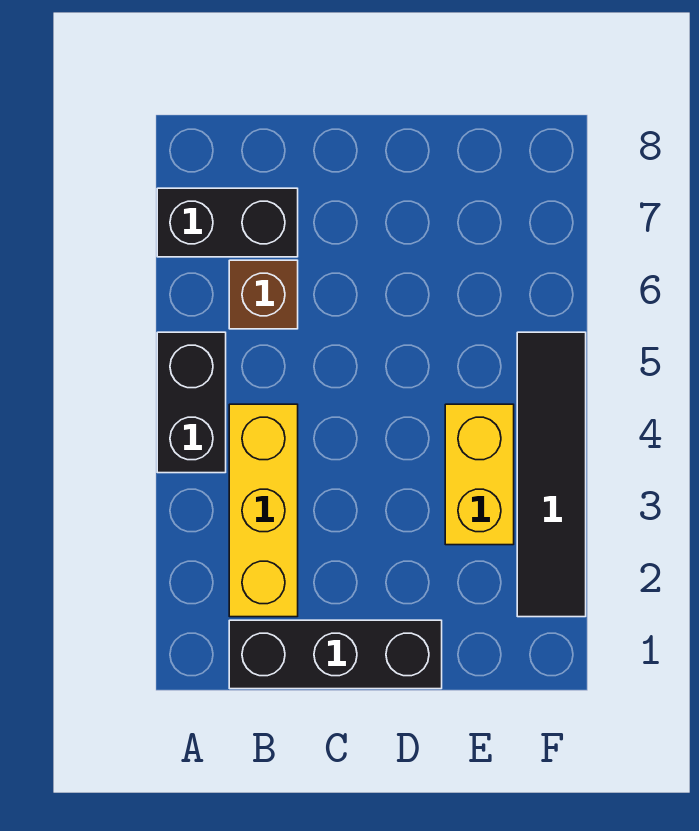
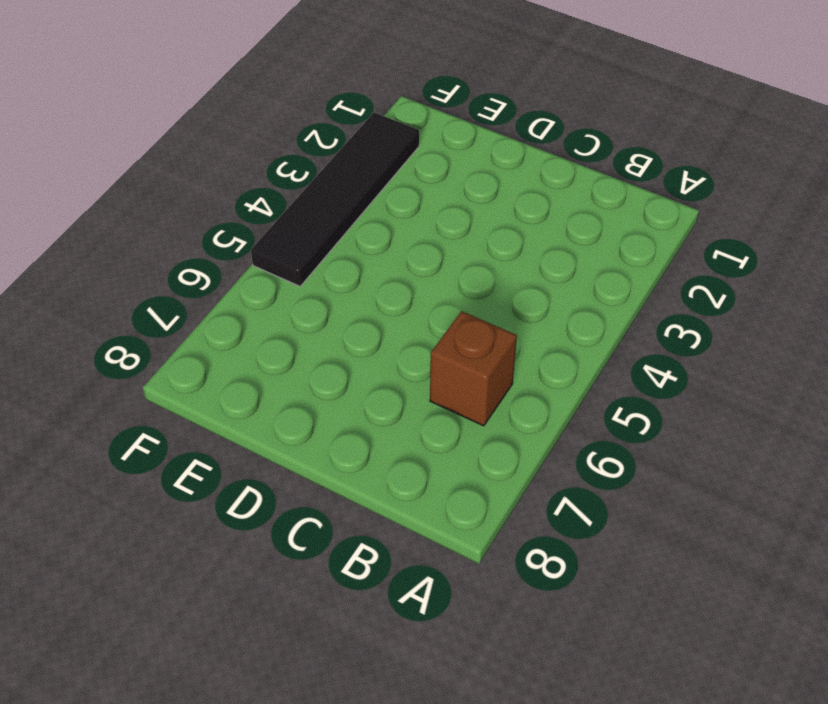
none -> black 1x2 brick [157,332,226,473]
none -> black 1x2 brick [157,188,298,257]

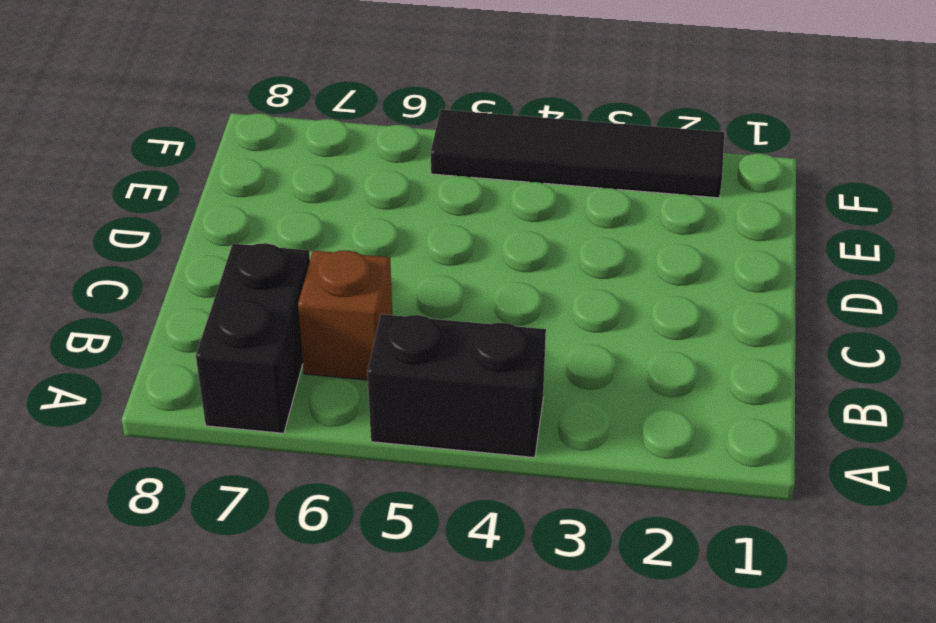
none -> black 1x3 brick [229,620,442,689]
none -> yellow 1x3 brick [229,404,298,617]

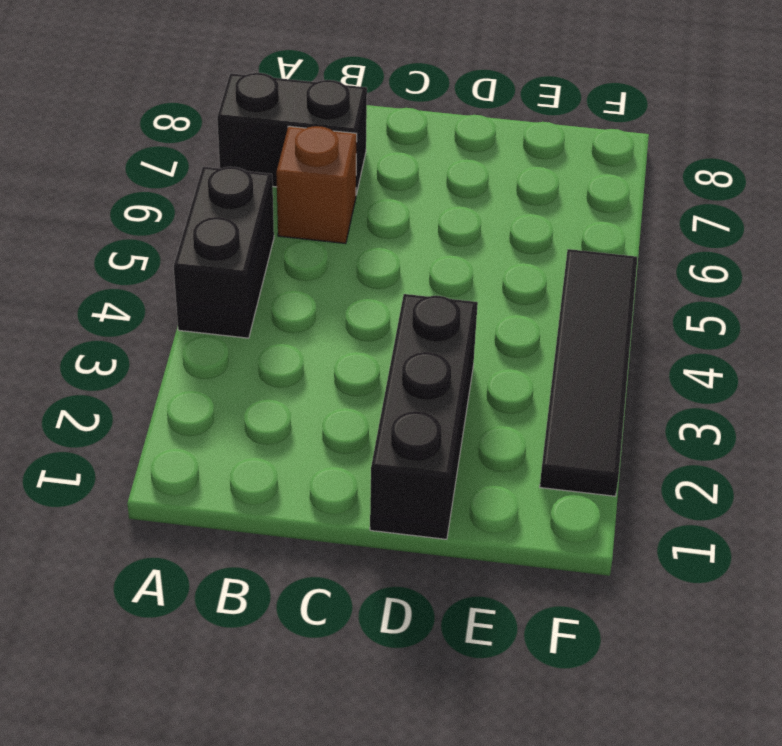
black 1x3 brick [370,294,478,539] -> black 1x3 brick turned to [229,620,442,689]
none -> yellow 1x3 brick [229,404,298,617]
none -> yellow 1x2 brick [445,404,514,545]

